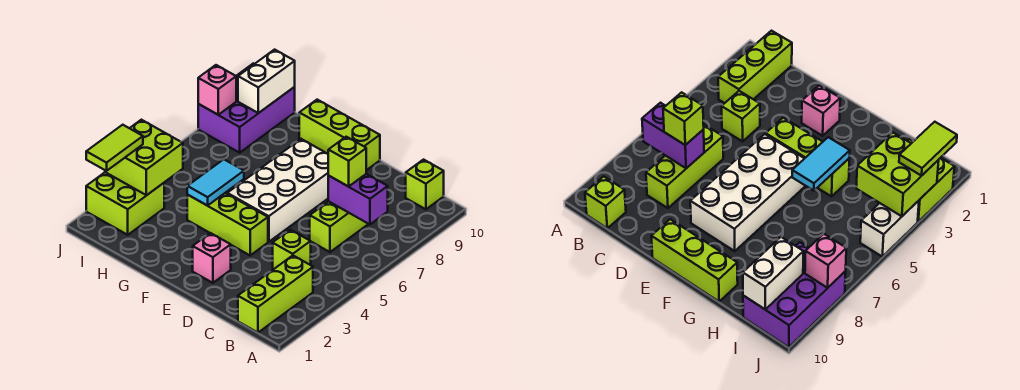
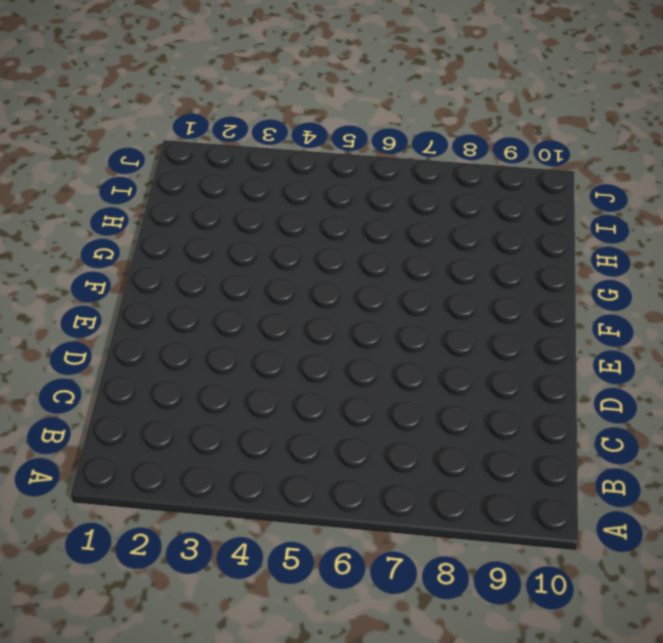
none -> lime 1x3 brick [238,256,313,333]
none -> lime 1x1 brick [406,160,444,209]
none -> lime 1x1 brick [273,230,311,269]

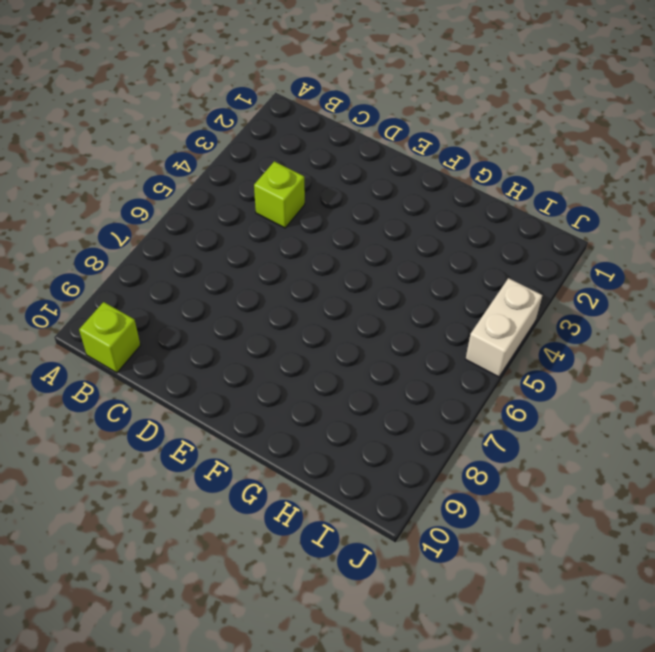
none -> lime 1x3 brick [238,256,313,333]
none -> lime 1x3 brick [310,201,368,252]
none -> pink 1x1 brick [193,233,231,283]

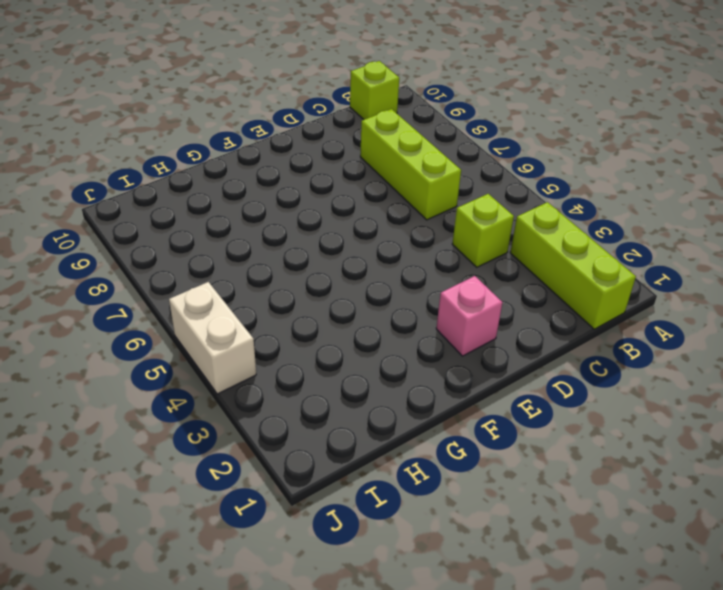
none -> lime 1x3 brick [187,193,268,255]
none -> white 2x4 brick [227,139,329,242]
none -> lime 1x3 brick [299,100,380,170]

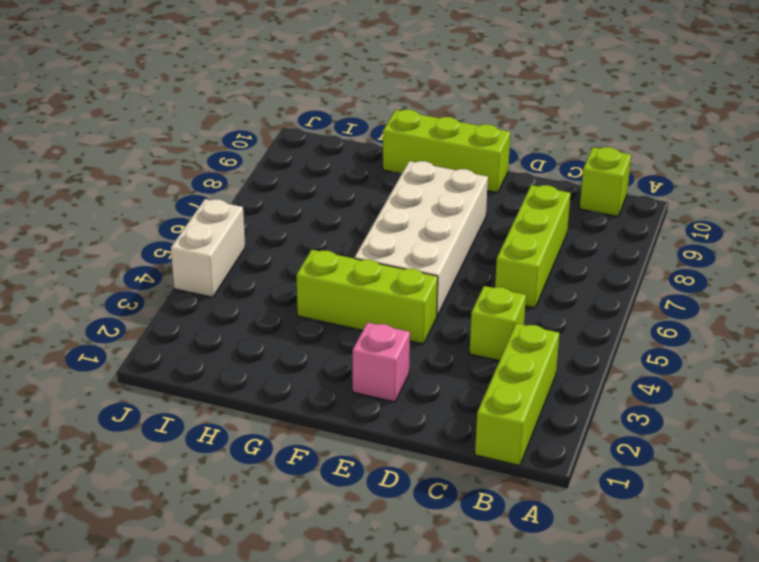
none -> lime 2x2 brick [86,172,164,235]
none -> purple 2x3 brick [198,63,295,153]
none -> purple 1x2 brick [328,174,388,224]

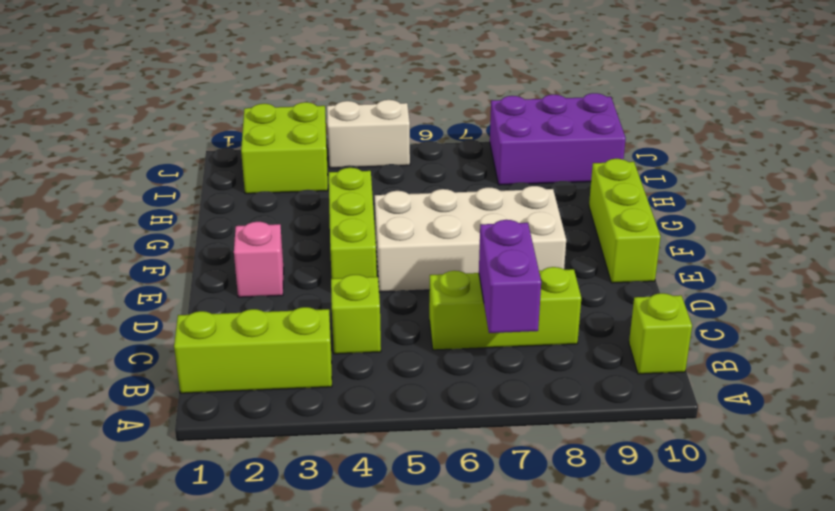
none -> cyan 1x2 tile [187,159,244,206]
none -> lime 2x2 brick [105,120,183,195]
none -> white 1x2 brick [238,50,295,113]

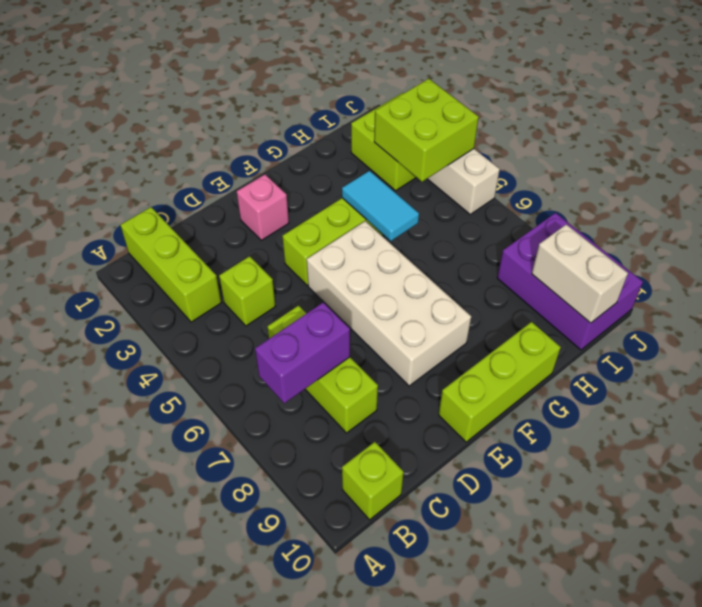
none -> pink 1x1 brick [198,65,236,115]
none -> lime 1x1 brick [328,137,366,187]
none -> lime 1x2 tile [86,125,143,171]

